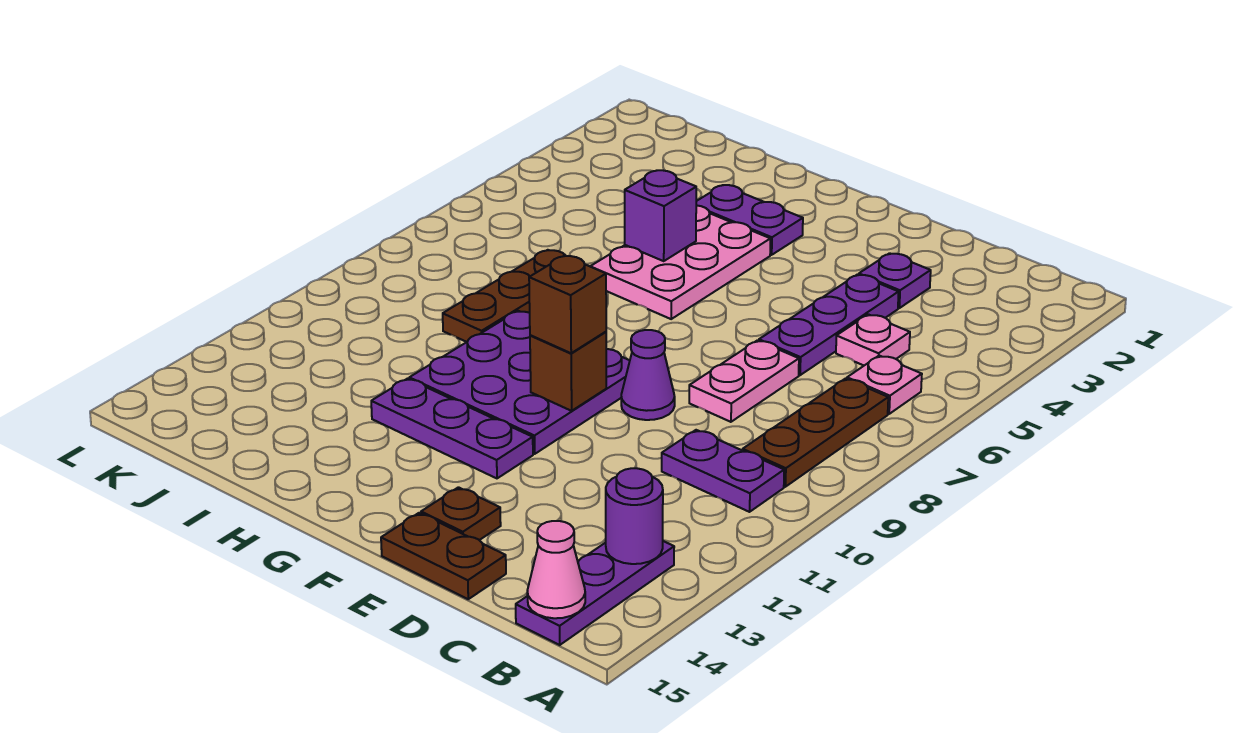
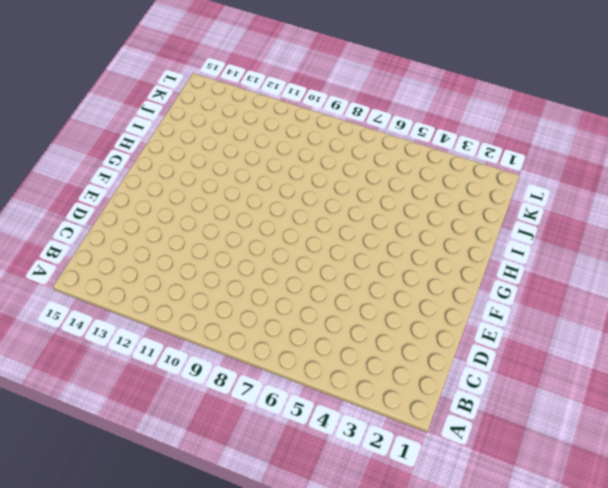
none -> pink 1x1 plate [847,356,922,414]
none -> brown 1x3 plate [743,379,888,487]
none -> purple 1x2 plate [662,430,784,512]

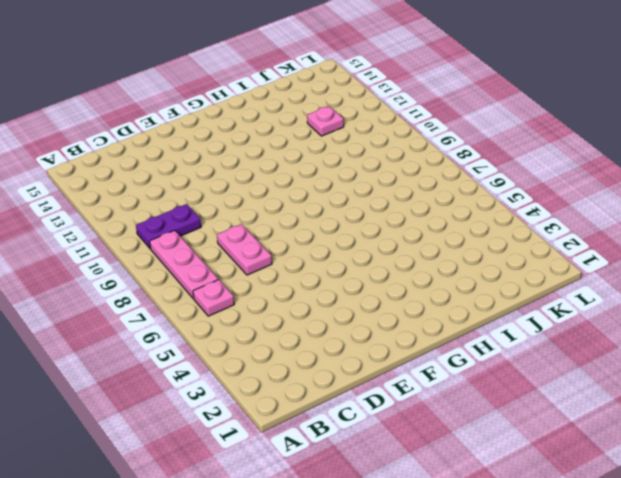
pink 1x3 plate [150,230,218,299] -> brown 1x3 plate [743,379,888,487]
pink 1x1 plate [307,106,344,136] -> pink 1x1 plate moved to [836,314,910,365]
none -> purple 1x3 plate [516,541,674,645]
none -> purple 1x1 plate [859,253,931,308]
none -> purple 1x3 plate [759,275,899,375]

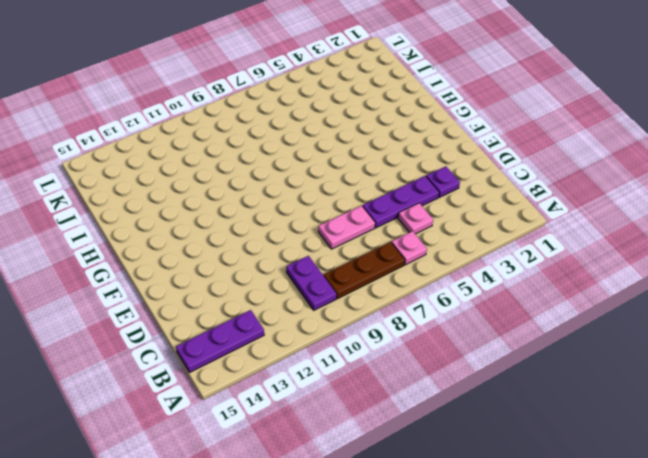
none -> brown 1x2 plate [381,513,506,599]
none -> purple 1x1 cone [621,330,675,420]
none -> brown 1x1 plate [421,487,501,540]

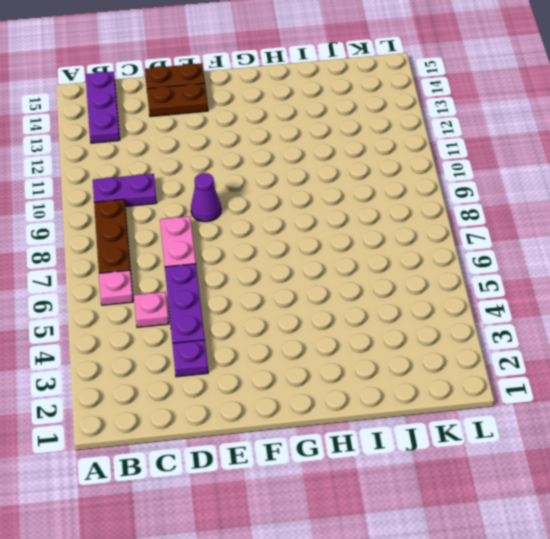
brown 1x2 plate [147,83,208,117] -> brown 1x1 plate [421,487,501,540]
none -> purple 3x3 plate [409,311,630,454]
none -> purple 1x3 plate [371,379,533,478]
none -> purple 1x2 plate [696,185,803,255]

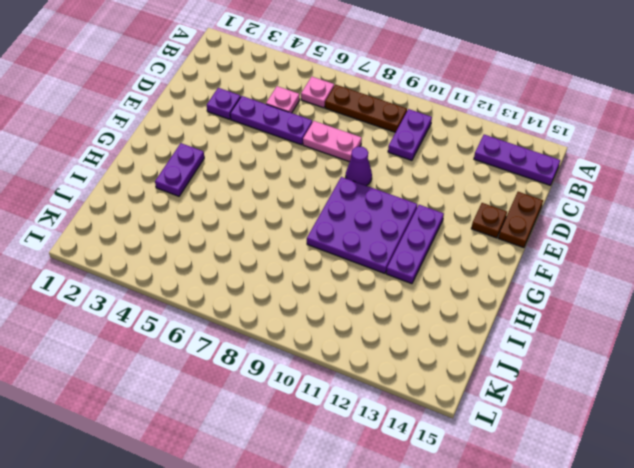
none -> pink 2x3 plate [590,205,770,319]
none -> brown 1x3 plate [443,250,566,342]
none -> purple 1x1 round brick [606,468,663,564]

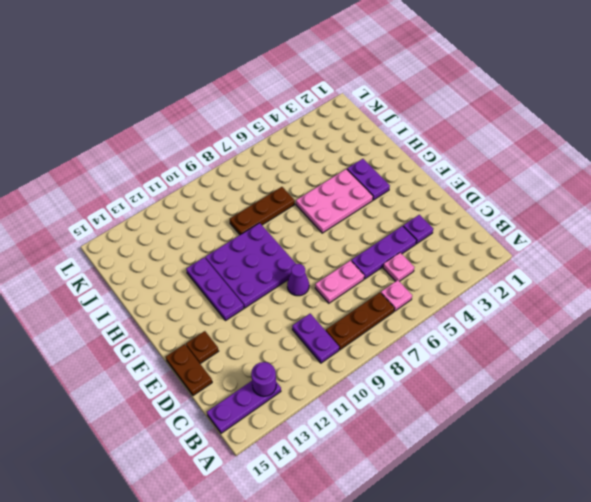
none -> pink 1x1 cone [527,521,585,618]
none -> brown 1x1 brick [530,332,606,411]
none -> purple 1x1 brick [625,170,696,261]

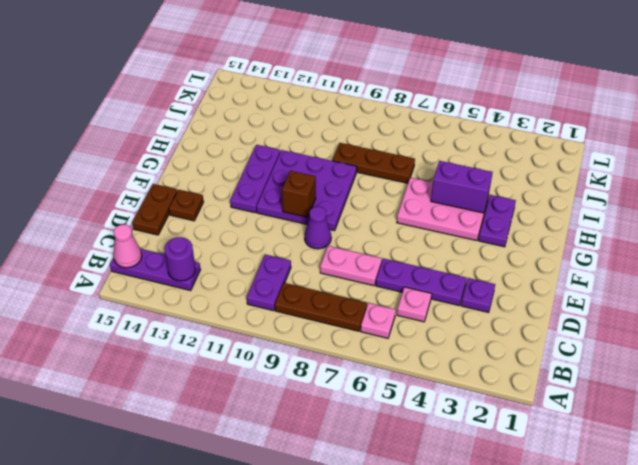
purple 1x2 brick [431,161,493,213] -> purple 1x1 brick [625,170,696,261]
none -> brown 1x1 brick [529,256,606,353]

